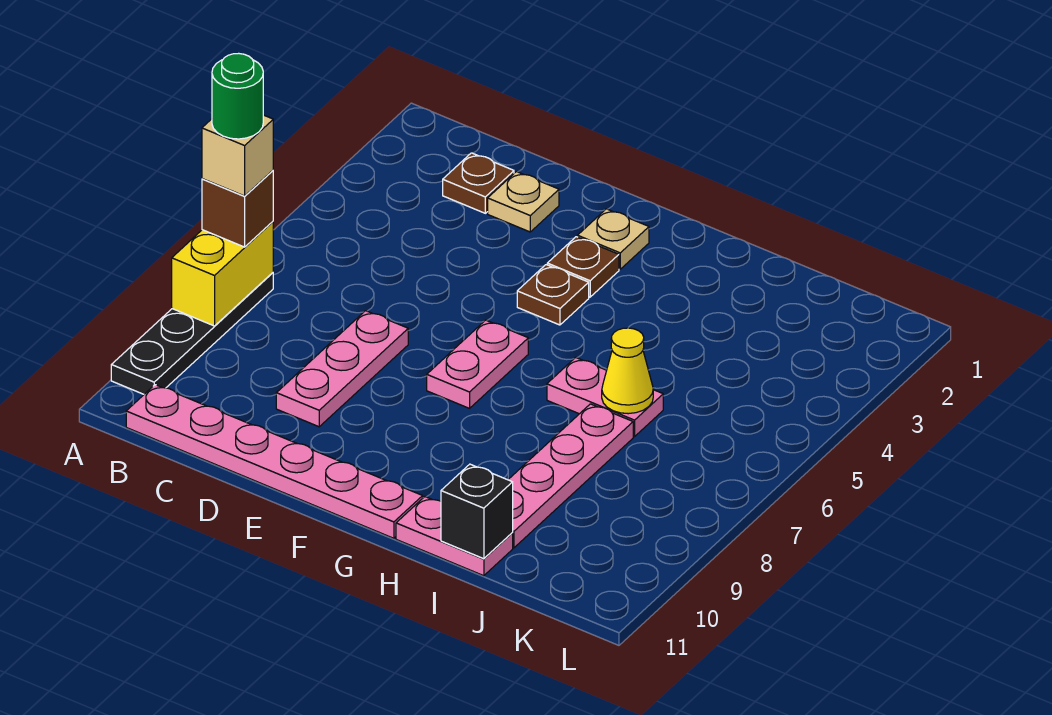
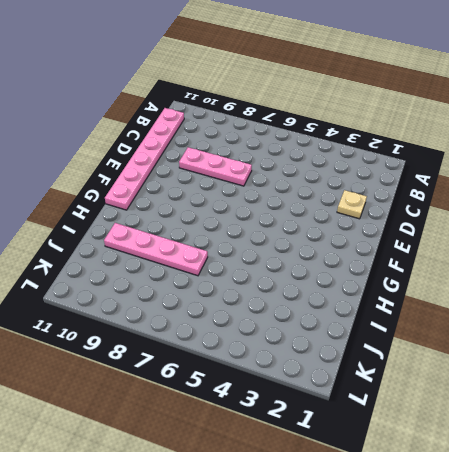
none -> black 1x4 plate [111,273,273,394]
none -> brown 1x1 plate [443,153,514,213]
none -> tan 1x1 plate [578,209,649,269]

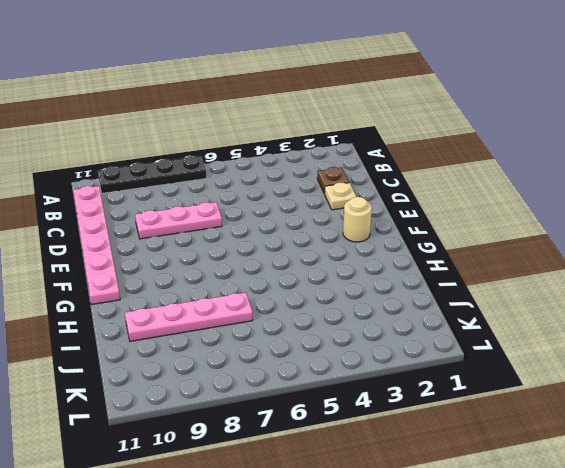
tan 1x1 round brick [343,197,372,242] -> tan 1x1 plate [578,209,649,269]
none -> brown 1x1 plate [547,237,619,297]
none -> brown 1x1 plate [517,265,589,325]
none -> pink 1x2 plate [427,320,528,408]

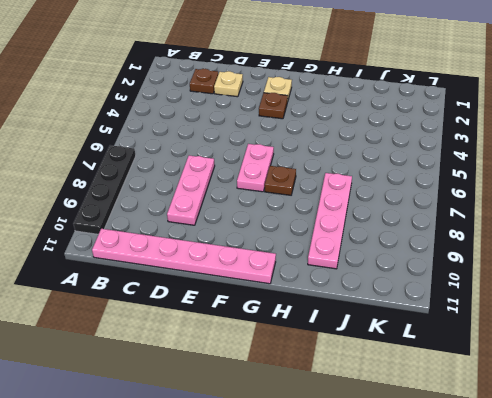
brown 1x1 plate [265,166,296,195] -> brown 1x1 plate moved to [517,265,589,325]
none -> pink 1x2 plate [547,357,663,437]
none -> pink 1x2 plate [396,497,513,576]
none -> yellow 1x2 brick [172,222,273,326]

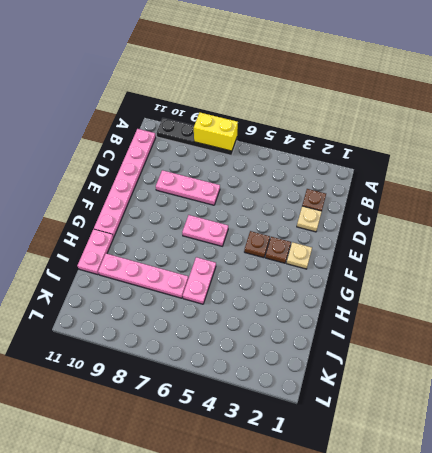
none -> yellow 1x1 cone [602,328,653,414]
none -> black 1x1 brick [441,464,513,559]
none -> brown 1x1 brick [202,171,273,247]

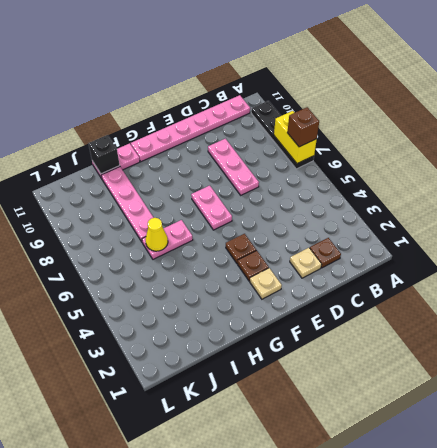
none -> tan 1x1 brick [202,115,273,196]
none -> green 1x1 round brick [212,53,263,139]

